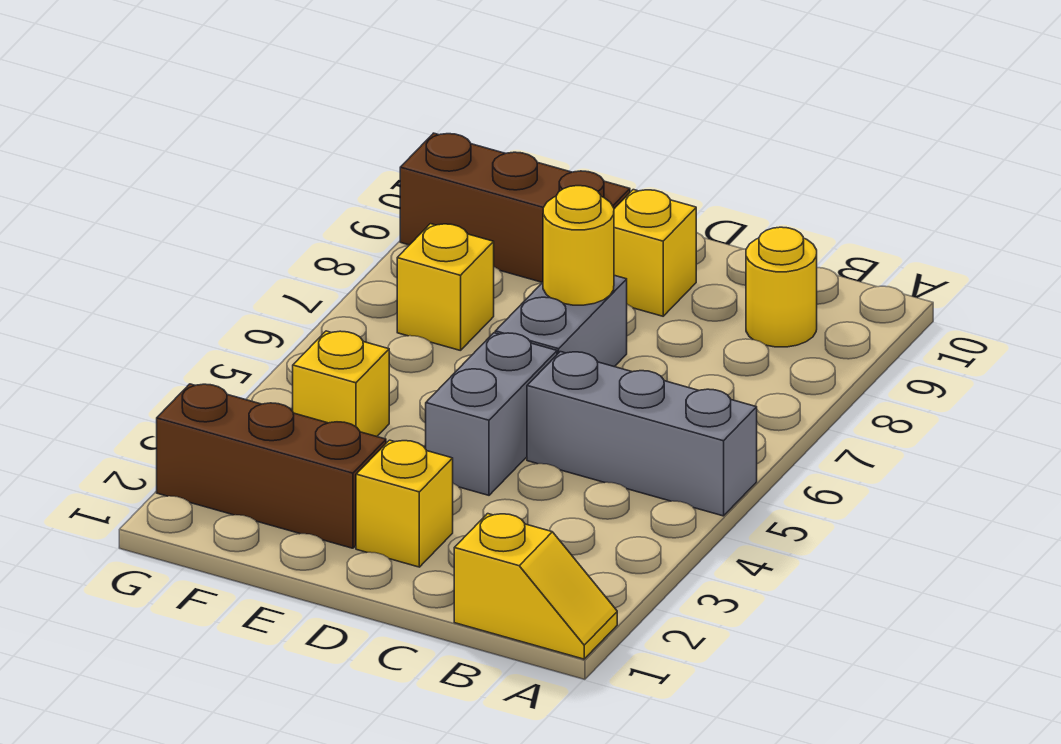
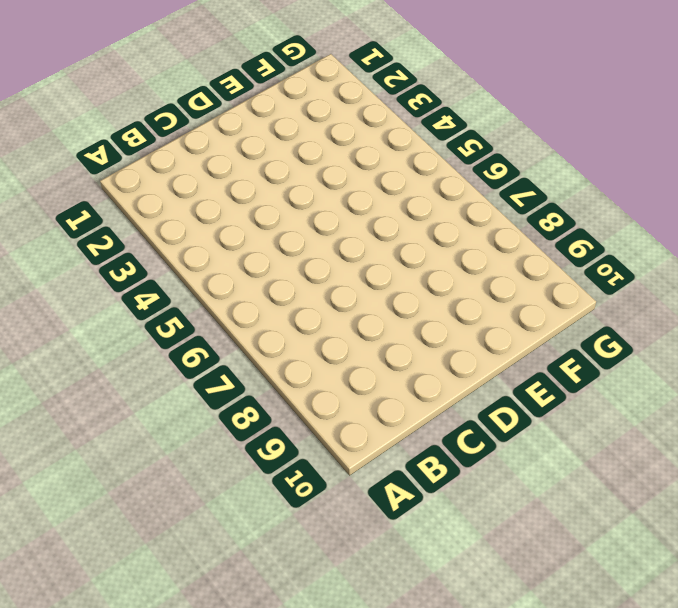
none -> yellow 1x2 slope [454,514,617,659]
none -> grey 1x3 brick [527,352,757,516]
none -> yellow 1x1 round brick [746,227,817,347]

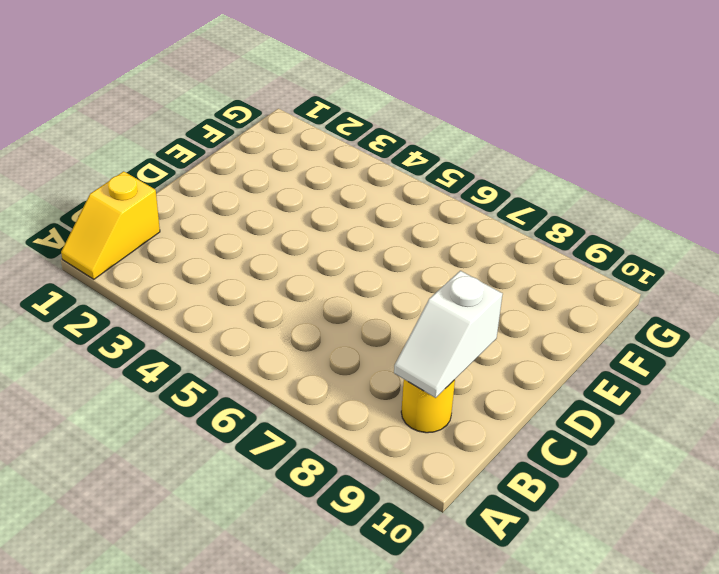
white 1x2 slope [394,271,503,398] -> none
none -> grey 1x3 brick [527,352,757,516]
none -> yellow 1x1 brick [356,440,453,567]
none -> grey 1x2 brick [426,333,557,495]

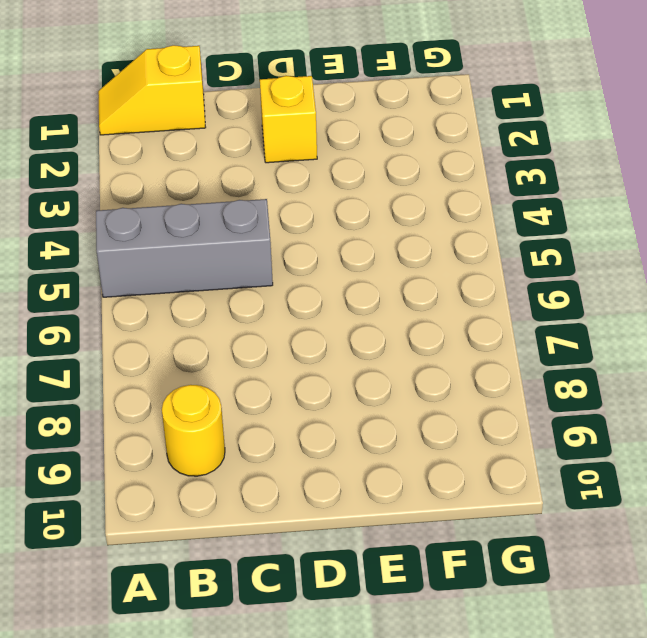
none -> grey 1x2 brick [426,333,557,495]
none -> grey 1x2 brick [495,275,627,367]
none -> yellow 1x1 brick [614,190,696,316]

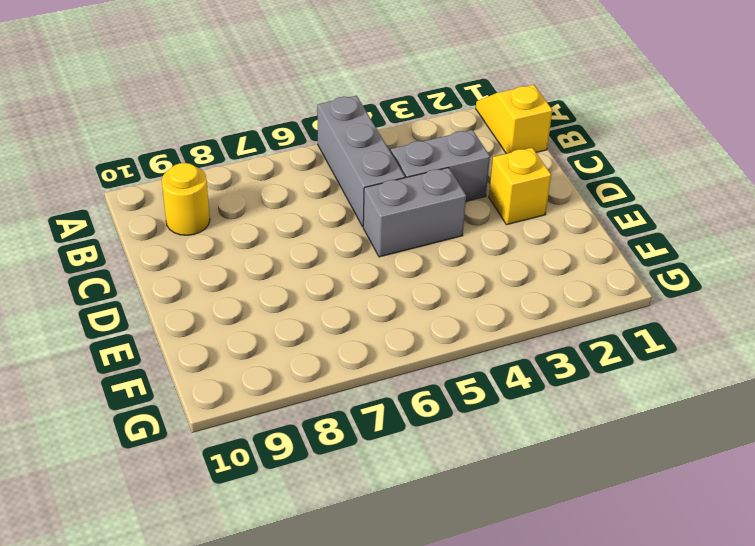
grey 1x2 brick [391,130,490,201] -> grey 1x2 brick moved to [495,275,627,367]
none -> yellow 1x1 brick [614,190,696,316]
none -> brown 1x3 brick [157,384,386,548]
none -> brown 1x3 brick [400,133,630,282]

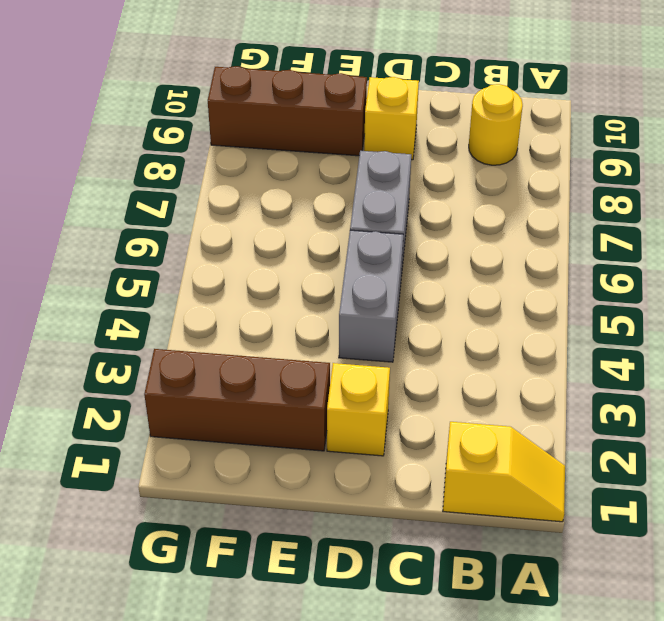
none -> grey 1x3 brick [527,352,757,516]
none -> yellow 1x1 brick [293,331,389,437]
none -> yellow 1x1 brick [397,224,494,351]

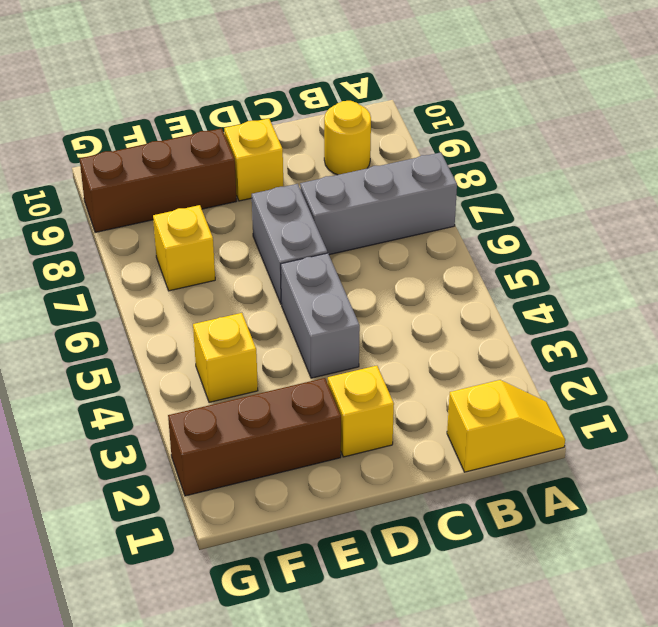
grey 1x3 brick [300,152,457,255] -> grey 1x3 brick moved to [527,352,757,516]
none -> yellow 1x1 round brick [543,186,614,305]

